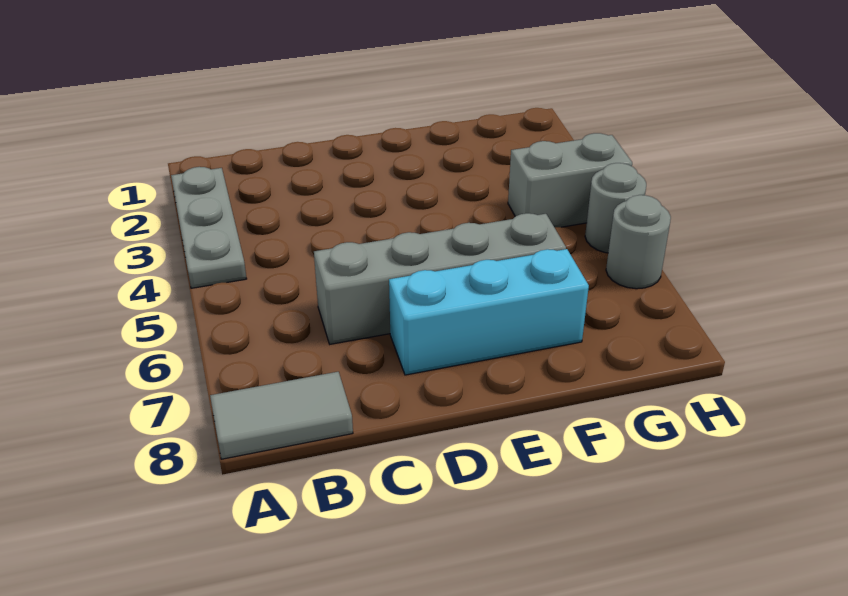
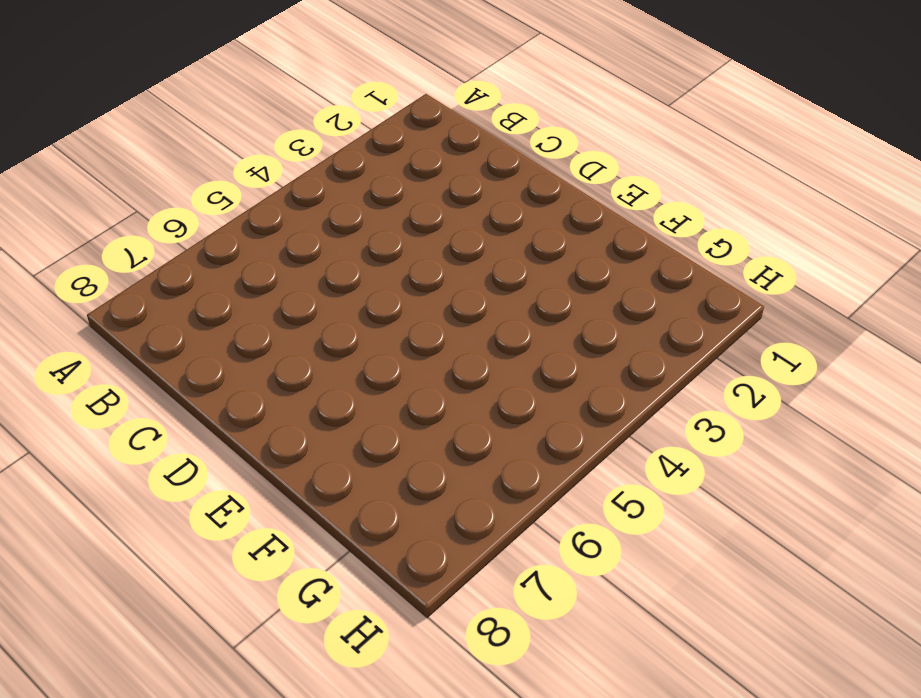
none -> grey 1x3 plate [171,167,247,288]
none -> grey 1x2 tile [210,372,353,459]

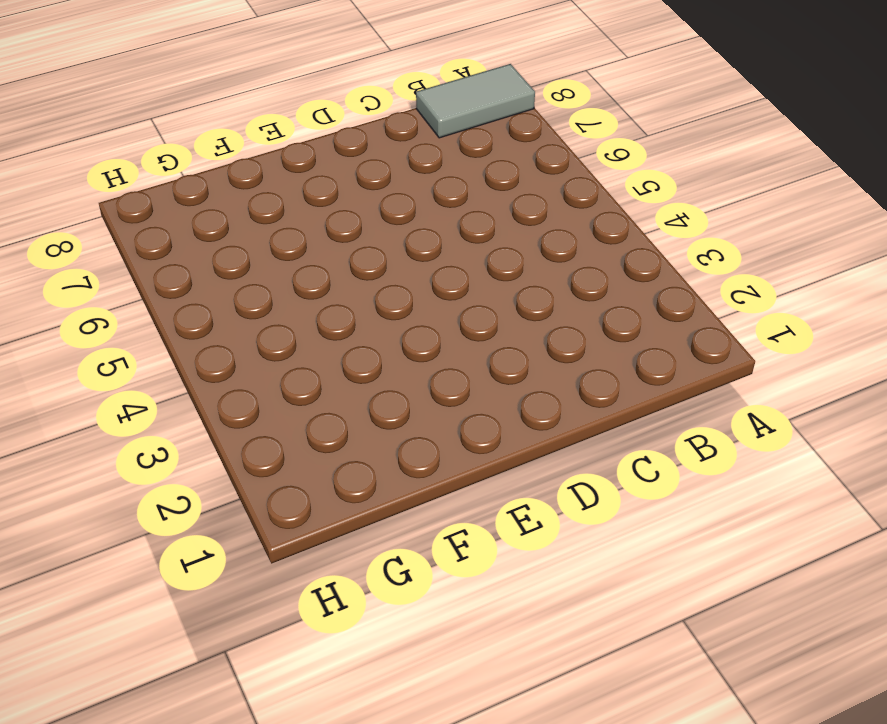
none -> grey 1x3 plate [171,167,247,288]
none -> grey 1x4 brick [314,213,566,344]

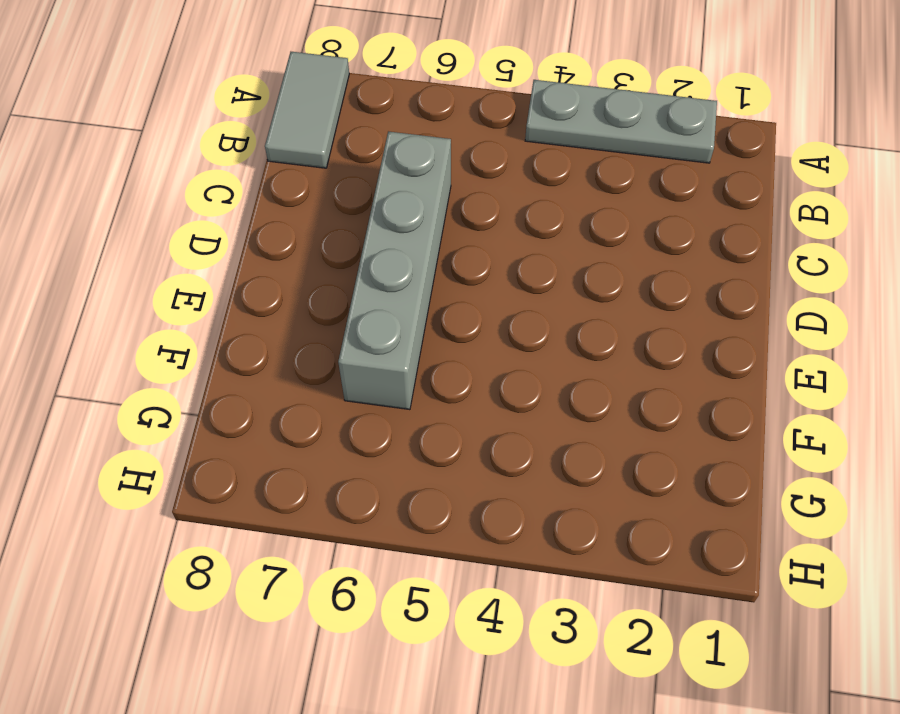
none -> cyan 1x3 brick [389,249,589,375]
none -> grey 1x2 brick [508,133,632,228]

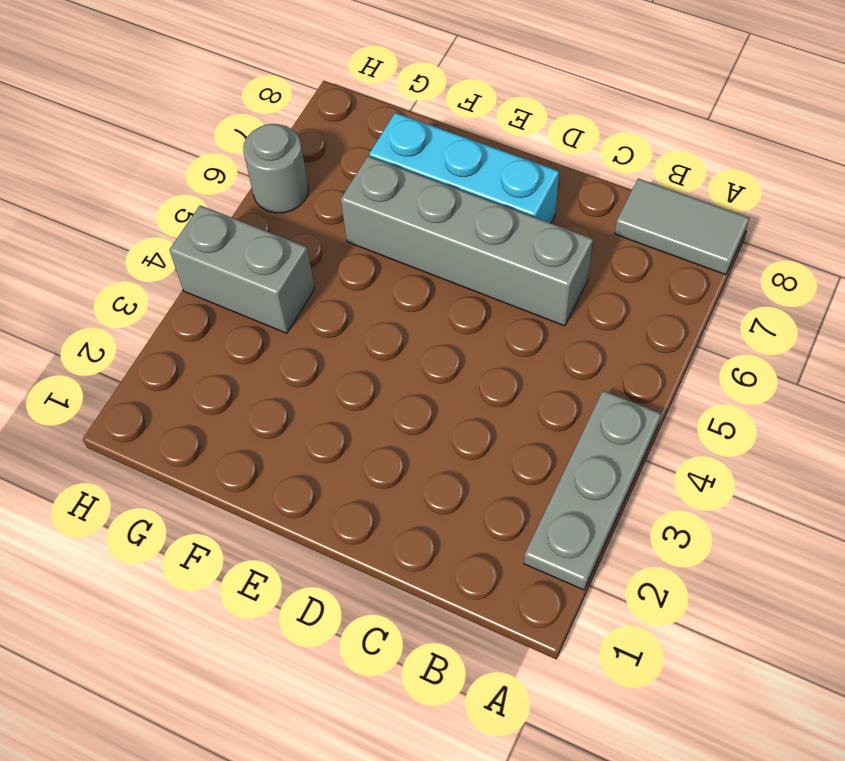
none -> grey 1x1 round brick [585,163,646,253]

